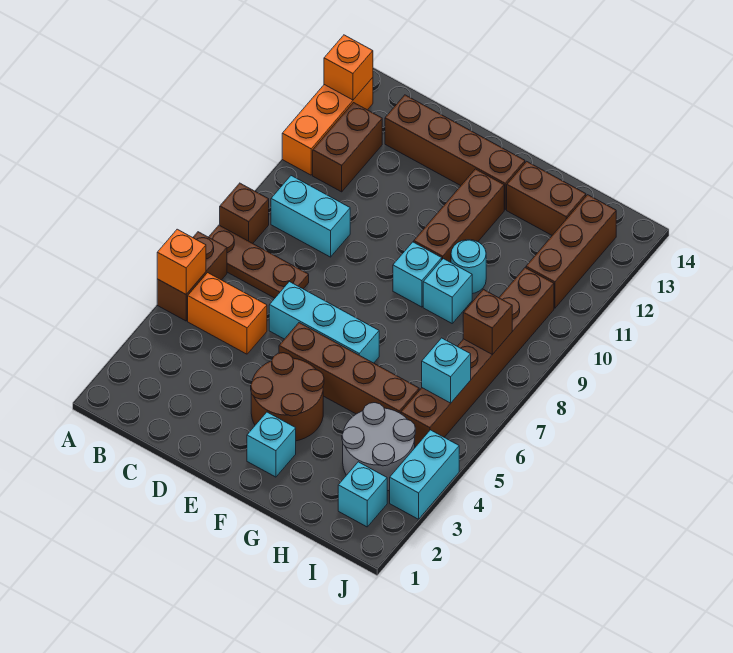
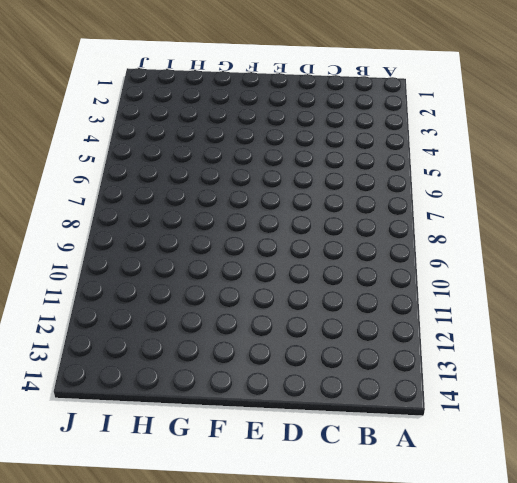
none -> brown 1x2 brick [157,232,227,321]
none -> brown 1x3 plate [209,225,309,298]
none -> brown 1x1 brick [220,183,269,243]

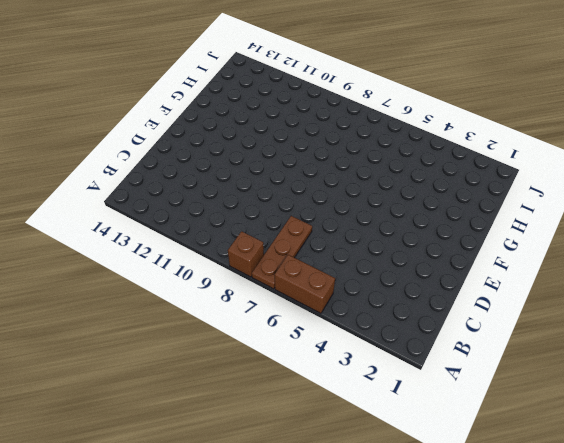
none -> orange 1x3 brick [282,78,373,175]
none -> orange 1x2 brick [188,273,267,354]
none -> cyan 1x2 brick [271,176,350,257]

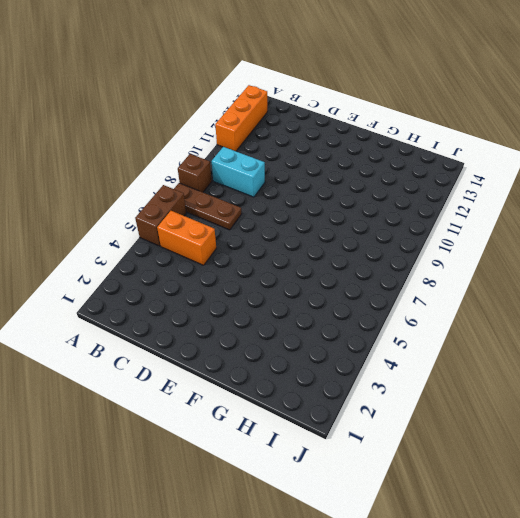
none -> brown 1x2 brick [313,103,382,192]
none -> brown 1x4 brick [385,95,525,210]
none -> cyan 1x3 brick [269,282,379,363]

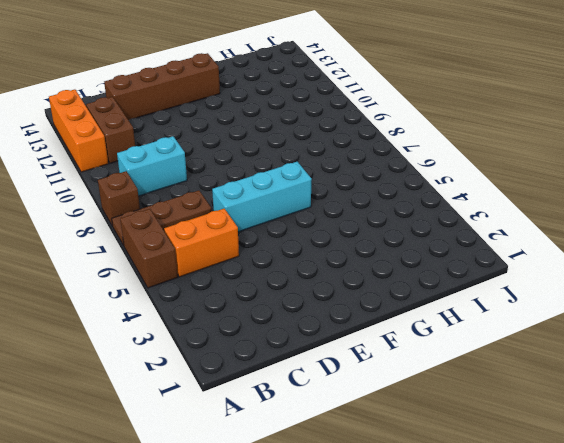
none -> brown 2x2 round brick [251,353,324,441]
none -> brown 1x4 brick [279,323,419,414]
none -> cyan 1x1 brick [247,412,296,477]

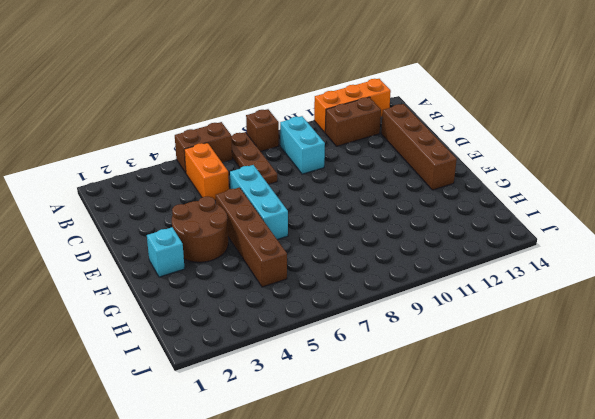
none -> cyan 1x1 brick [393,242,442,307]
none -> brown 1x3 brick [414,169,504,262]
none -> cyan 1x1 brick [423,259,472,323]

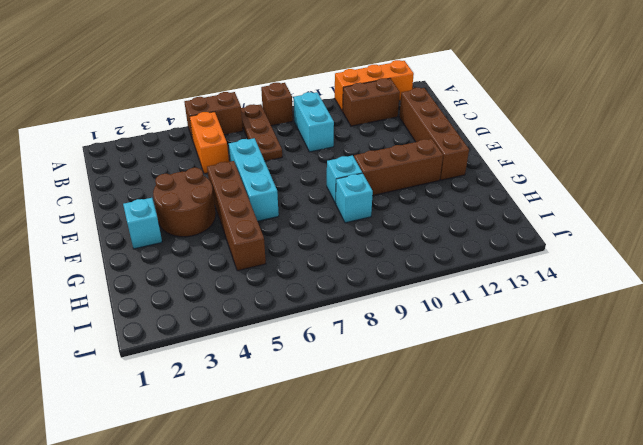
none -> cyan 1x1 round brick [451,240,486,294]
none -> brown 1x2 brick [507,161,586,235]
none -> grey 2x2 round brick [342,403,415,491]

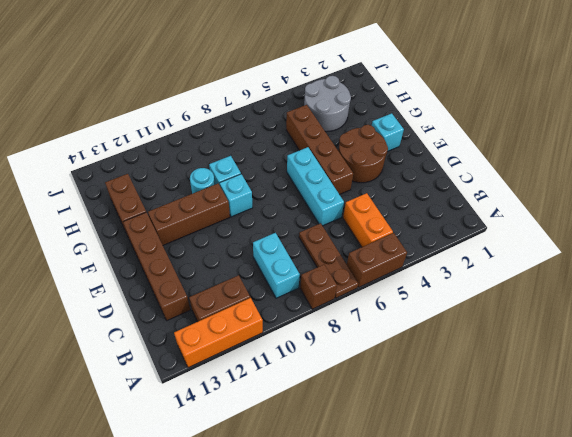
none -> cyan 1x1 brick [338,462,387,527]
none -> brown 1x6 brick [401,268,554,446]
none -> brown 1x3 brick [526,195,616,308]

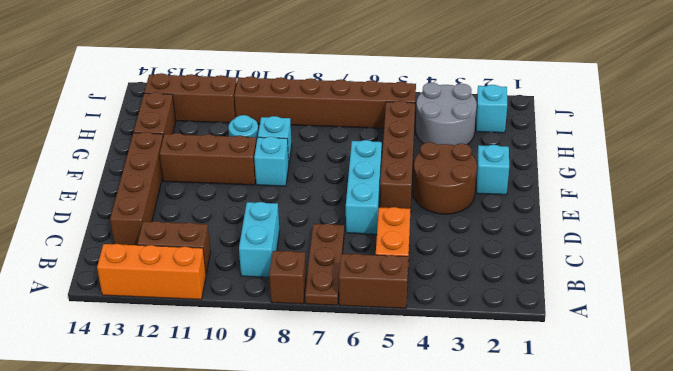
none -> cyan 1x2 brick [390,430,459,519]
none -> orange 1x1 brick [157,229,206,294]
none -> orange 1x1 brick [324,35,373,100]

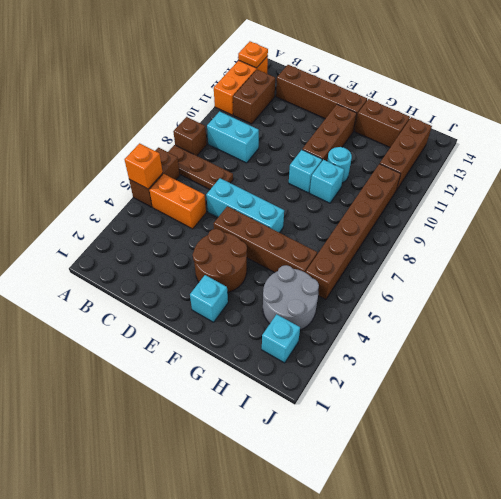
orange 1x1 plate [238,41,268,68] -> orange 1x1 brick [324,35,373,100]
none -> cyan 1x2 brick [390,430,459,519]
none -> cyan 1x1 brick [422,338,471,403]
none -> brown 1x1 brick [463,289,512,355]

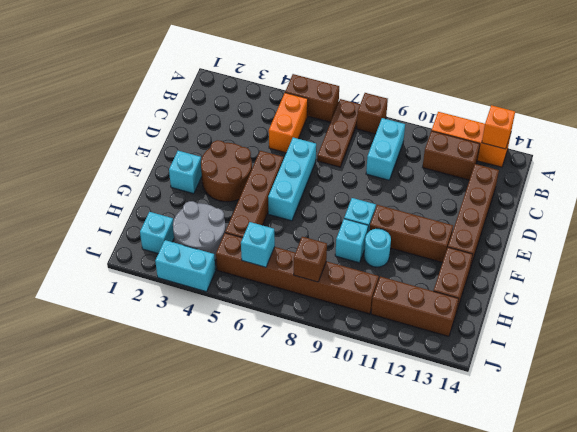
none -> orange 1x1 brick [157,229,206,294]

